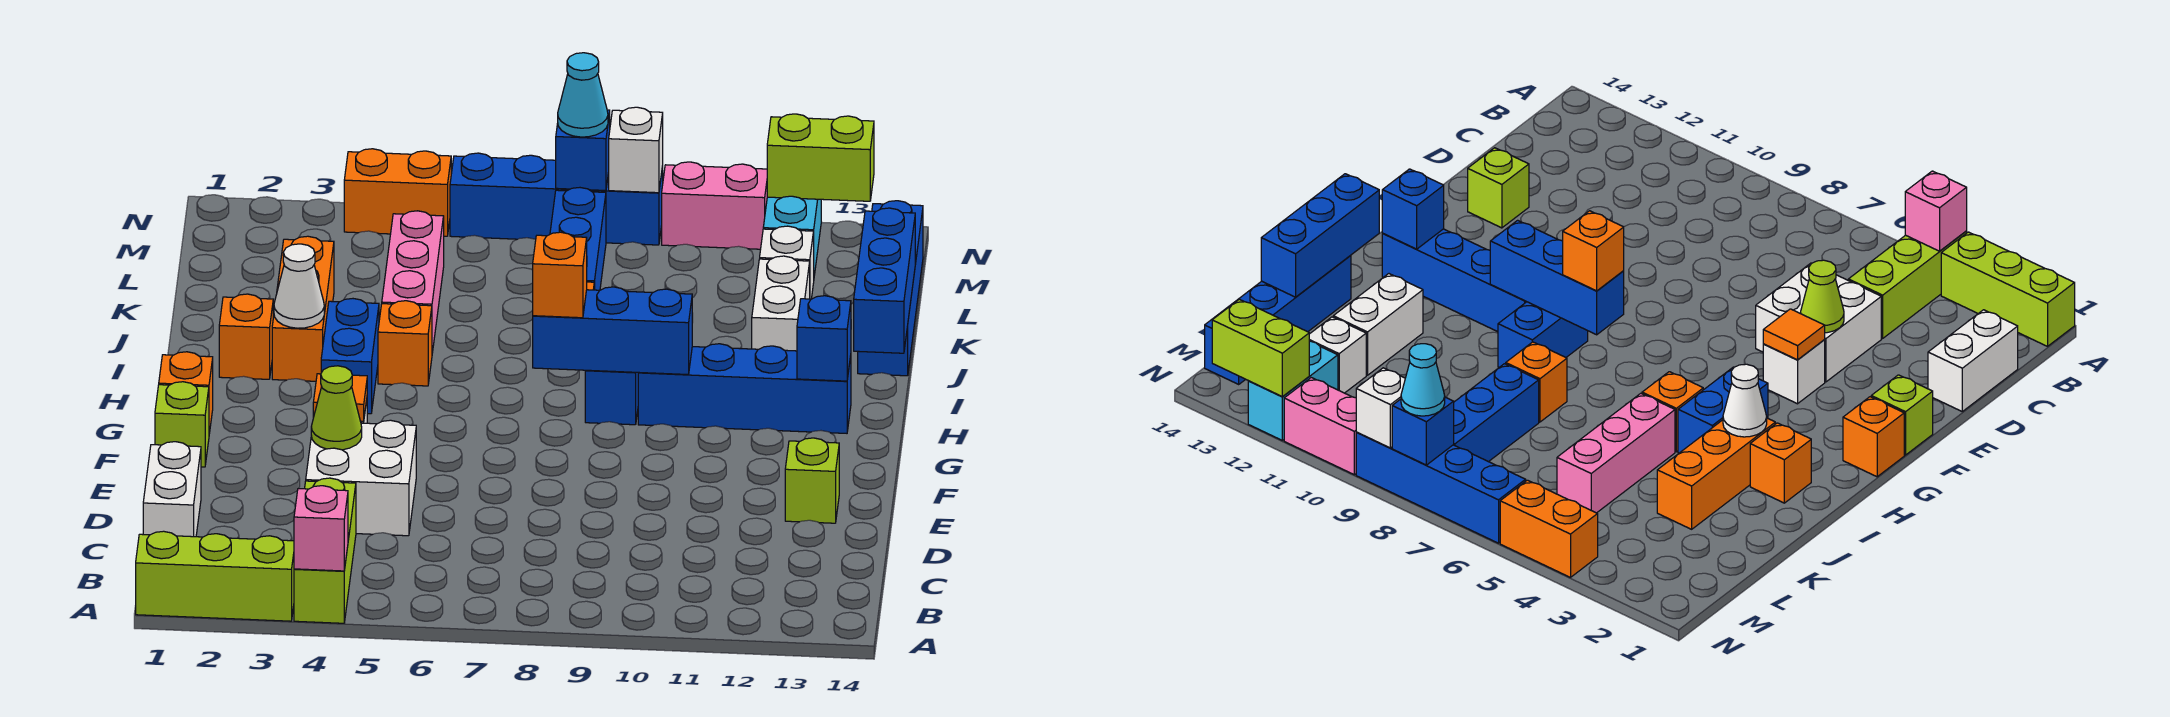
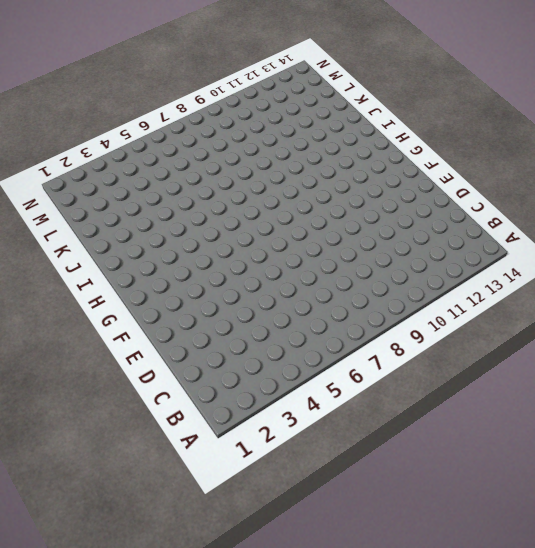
none -> lime 1x3 brick [136,531,294,621]
none -> lime 1x3 brick [294,478,356,623]
none -> white 1x2 brick [143,442,201,537]
none -> white 2x2 brick [306,420,416,536]

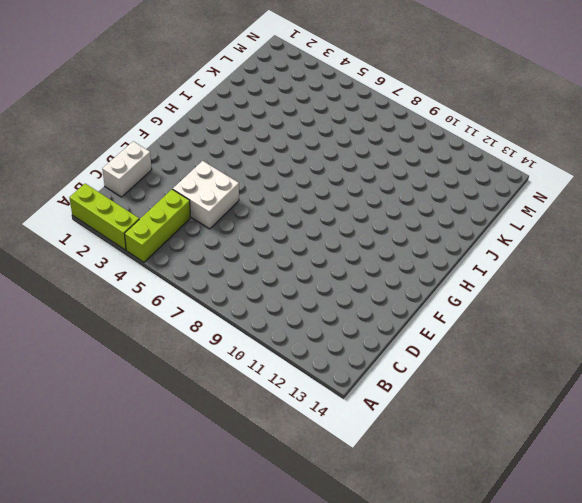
none -> lime 1x1 brick [785,438,839,523]
none -> lime 1x1 brick [155,382,209,467]
none -> white 1x1 brick [1763,340,1825,404]
none -> orange 1x1 brick [159,352,213,434]

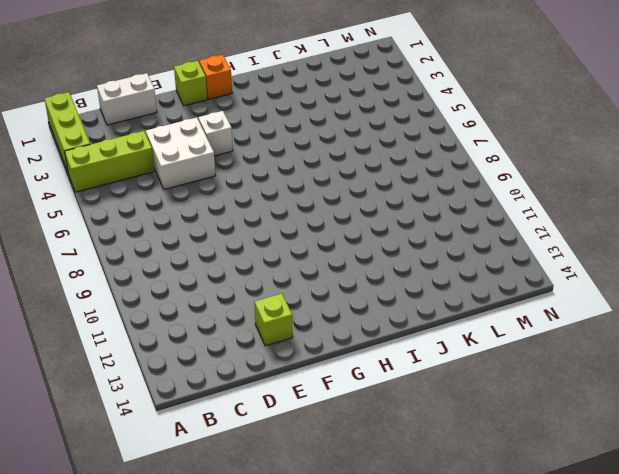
none -> blue 1x2 brick [321,299,379,414]
none -> blue 1x2 brick [585,370,638,425]
none -> blue 1x4 brick [638,344,851,433]
none -> orange 1x1 brick [219,294,273,379]

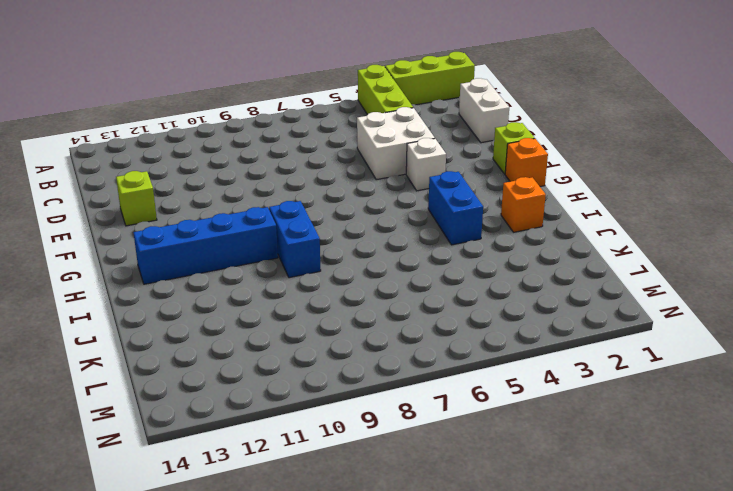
none -> orange 1x3 brick [272,236,334,381]
none -> orange 1x1 brick [378,301,432,386]
none -> pink 1x3 brick [382,211,444,353]
none -> orange 1x1 brick [1506,342,1567,422]

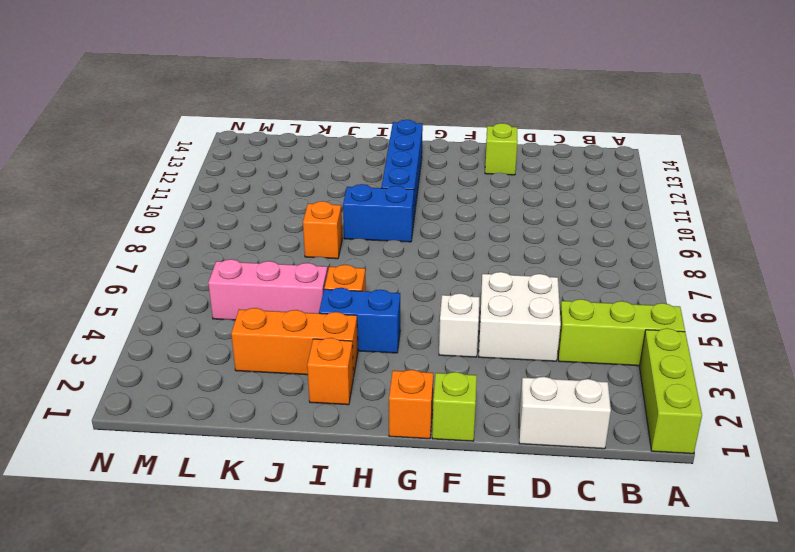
none -> white 1x2 brick [752,256,810,351]
none -> blue 1x4 brick [858,201,923,376]
none -> blue 1x3 brick [550,188,606,290]
none -> white 1x1 brick [760,226,814,299]

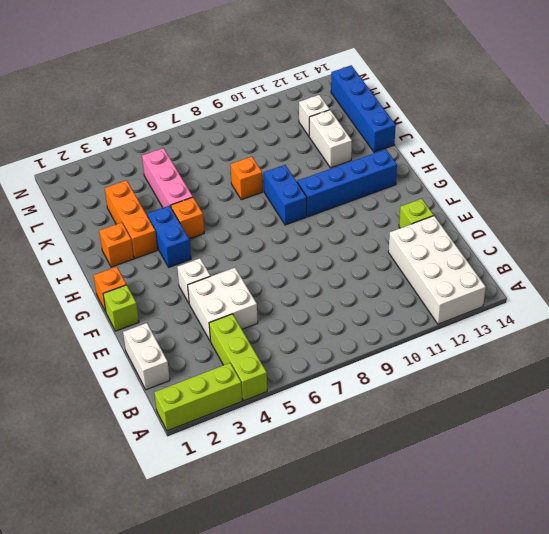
white 2x4 brick [388,216,486,324] -> none
none -> blue 1x3 brick [550,188,606,290]
none -> cyan 1x2 brick [763,196,821,275]
none -> orange 1x2 brick [344,149,451,236]
none -> blue 1x4 brick [450,153,663,245]

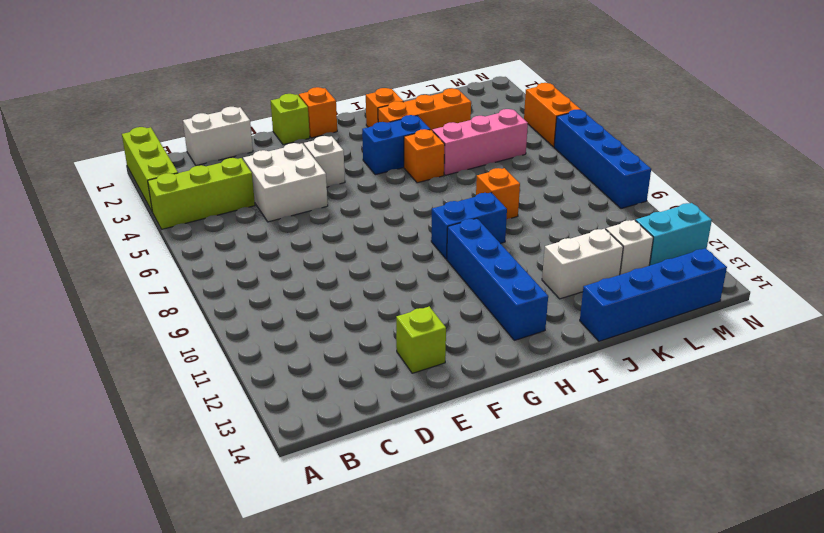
none -> blue 1x3 brick [550,188,606,290]
none -> pink 1x2 brick [662,162,767,249]
none -> pink 1x1 brick [294,486,348,571]
none -> lime 1x1 cone [311,366,362,450]

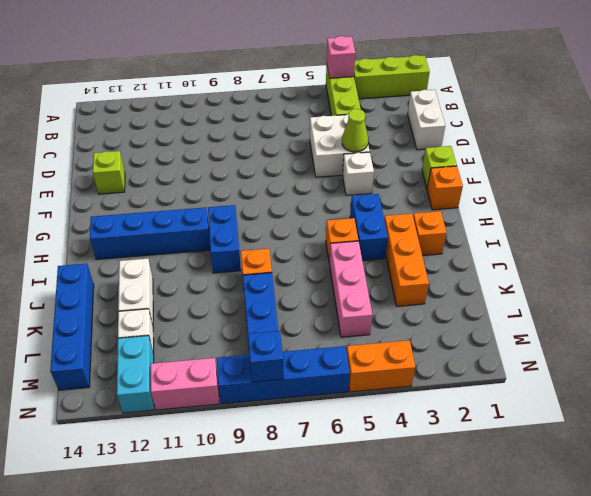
none -> orange 1x1 tile [313,374,367,421]
none -> blue 1x3 brick [533,287,692,374]
none -> blue 1x1 brick [797,296,851,381]
none -> white 1x1 cone [274,244,324,328]

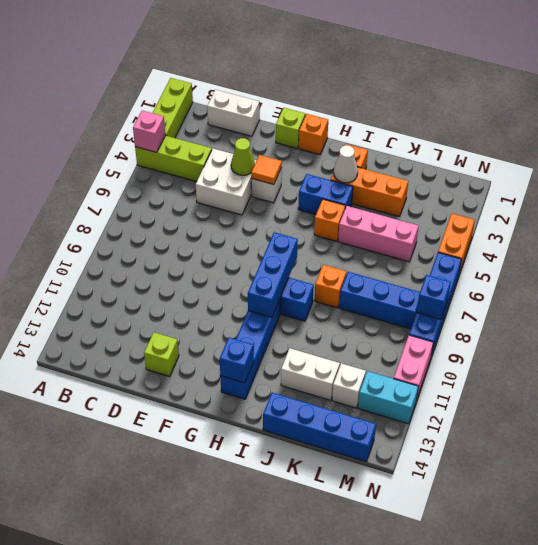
none -> blue 1x3 brick [854,208,915,353]
none -> white 1x1 brick [609,107,663,193]
none -> lime 1x2 brick [767,114,874,201]
none -> orange 1x1 brick [533,232,587,318]

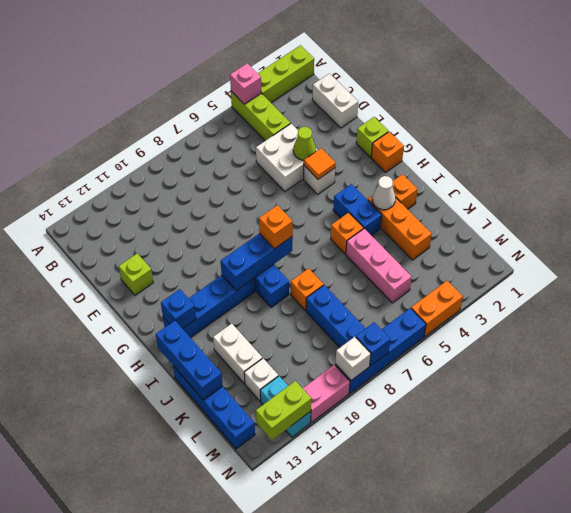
none -> cyan 1x1 cone [558,53,608,137]

